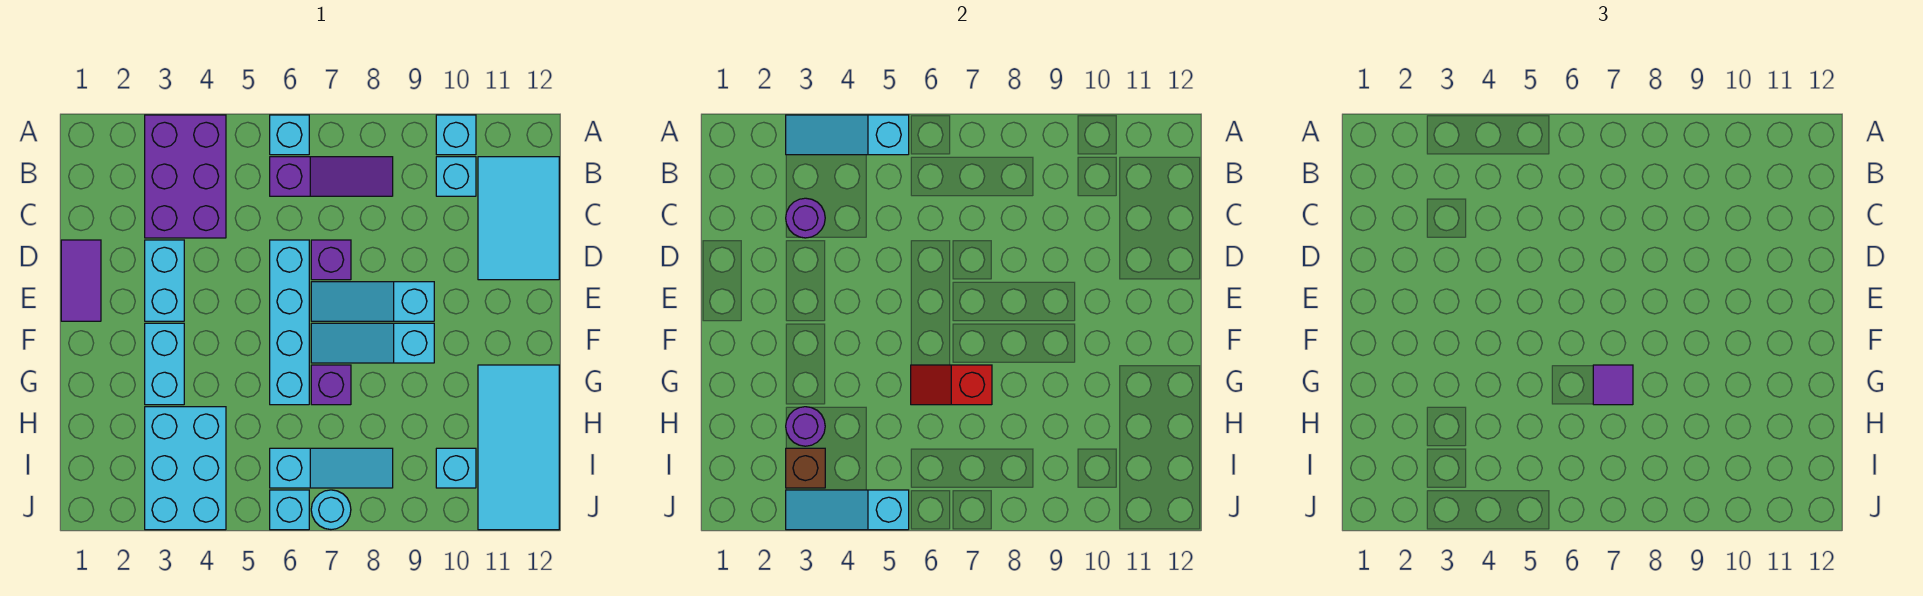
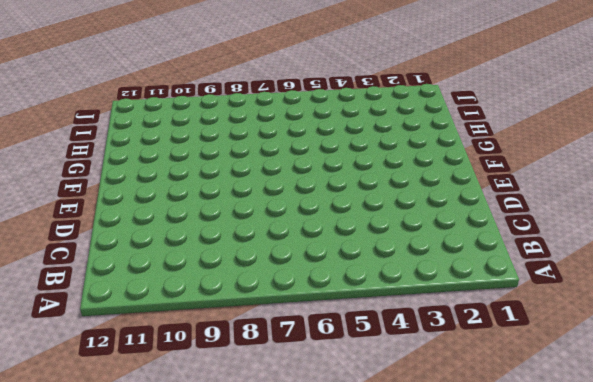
none -> purple 2x3 brick [145,115,226,238]
none -> cyan 1x1 brick [270,115,309,155]
none -> cyan 1x1 brick [436,115,476,155]

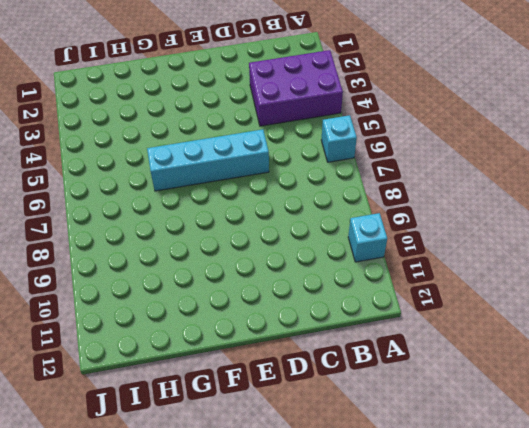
none -> purple 1x3 slope [270,157,393,196]
none -> cyan 1x1 brick [436,157,476,196]
none -> cyan 2x3 tile [478,157,559,280]

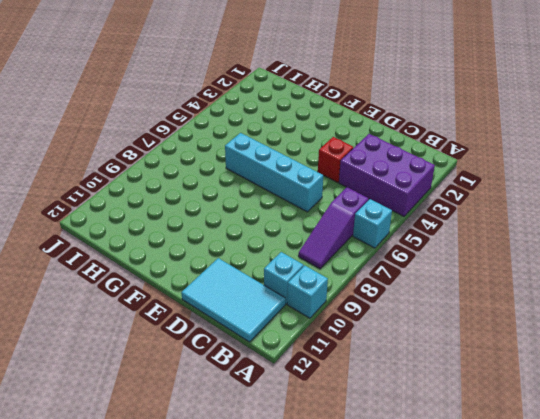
red 1x1 brick [318,137,353,182] -> none
none -> purple 1x2 tile [61,240,101,321]
none -> cyan 1x2 brick [145,240,184,321]
none -> purple 1x1 brick [311,240,351,280]

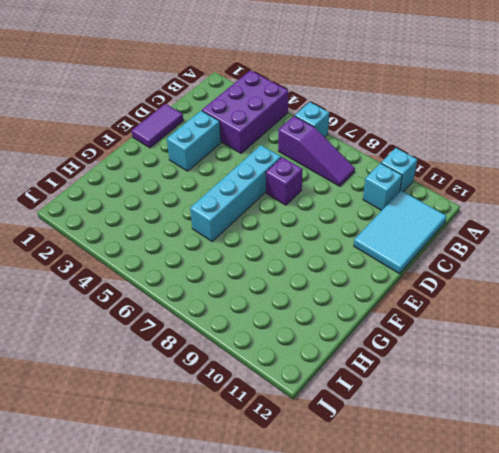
none -> cyan 1x3 slope [311,282,434,321]
none -> cyan 1x2 brick [145,323,184,405]
none -> cyan 1x3 slope [311,323,434,363]

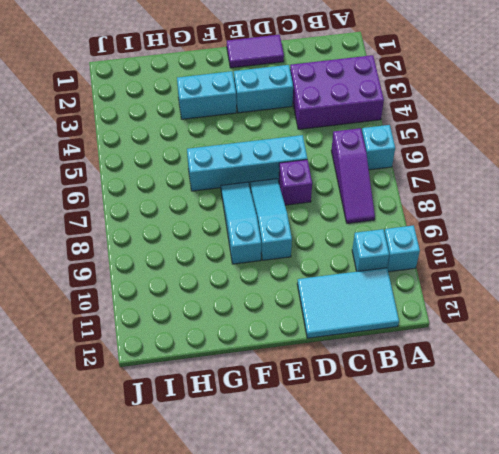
none -> purple 1x1 brick [311,365,351,405]
none -> cyan 2x4 tile [478,365,559,530]
none -> cyan 2x3 brick [145,407,226,530]

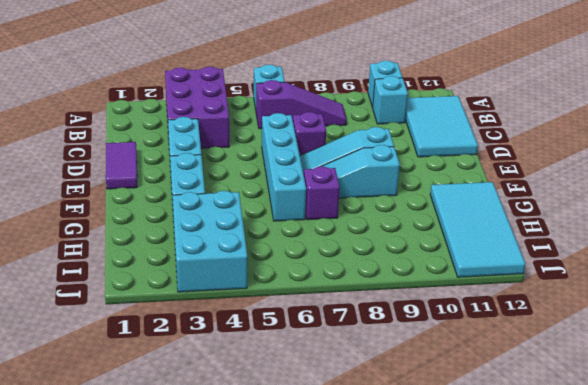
none -> cyan 1x3 slope [270,448,393,488]
none -> cyan 1x1 brick [436,448,476,488]
none -> cyan 1x1 brick [270,490,309,530]

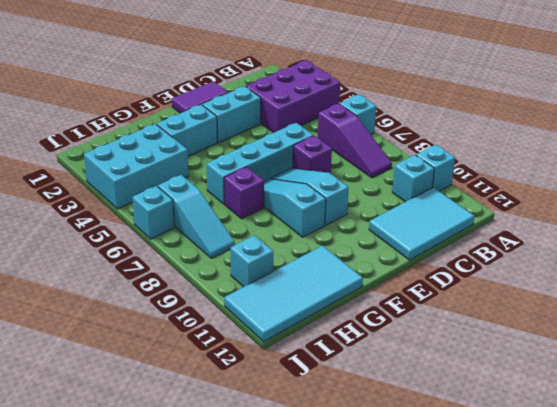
none -> cyan 1x1 round brick [311,490,351,530]
none -> cyan 1x3 slope [786,115,909,155]
none -> purple 1x1 round brick [786,198,825,238]

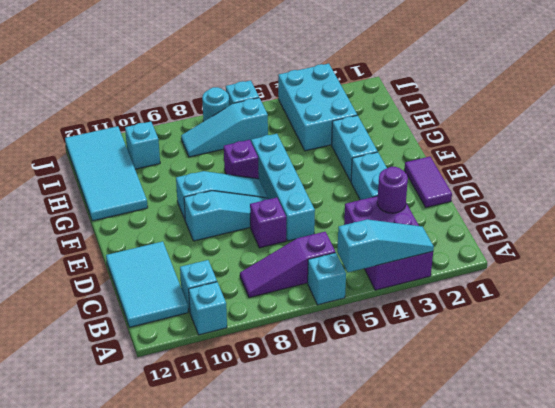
none -> red 1x2 slope [911,365,992,405]
none -> purple 1x1 round brick [786,407,825,446]
none -> brown 1x1 brick [786,448,825,488]

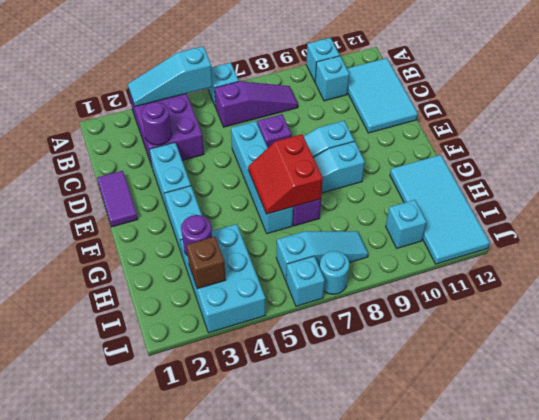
red 2x2 slope [248,134,323,214] -> red 1x2 slope [911,365,992,405]
none -> cyan 1x3 slope [786,490,909,530]
none -> purple 1x1 tile [1593,365,1633,405]

